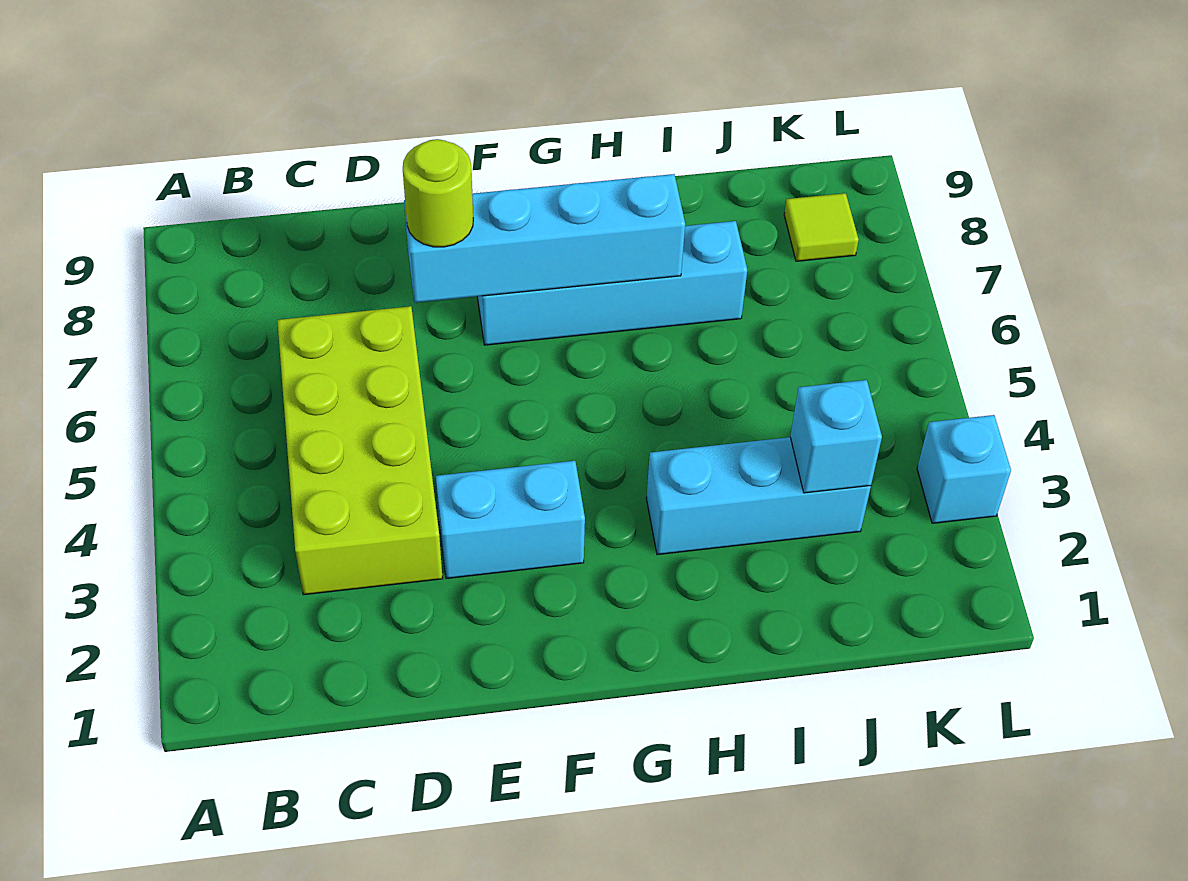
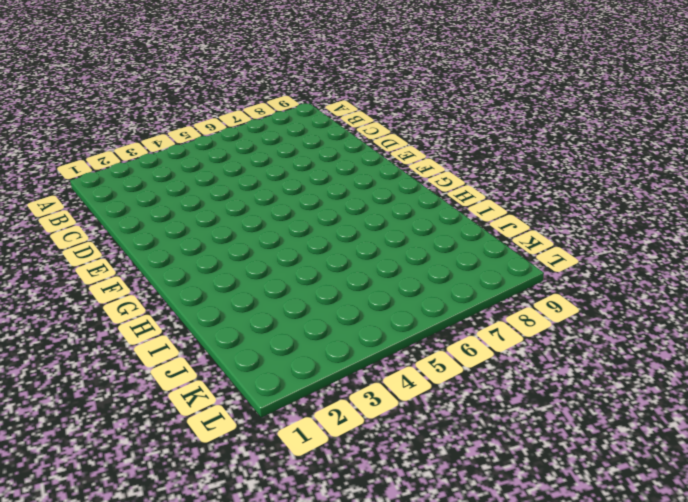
none -> lime 2x4 brick [277,306,443,595]
none -> cyan 1x2 brick [436,461,585,579]

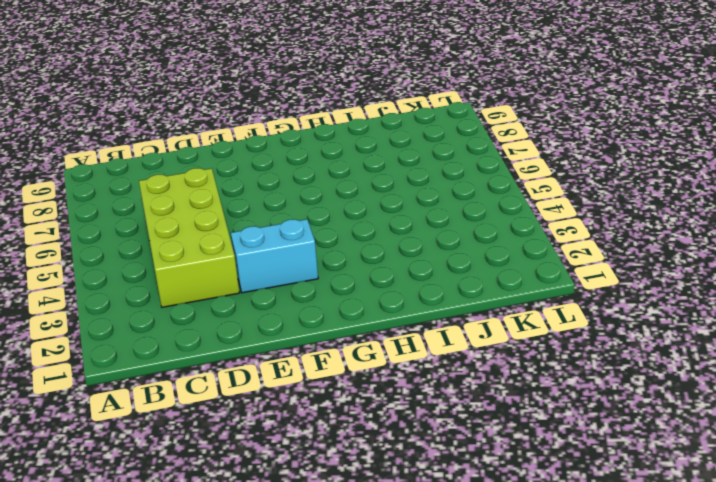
none -> cyan 1x4 brick [477,221,747,345]
none -> cyan 1x3 brick [646,437,871,555]

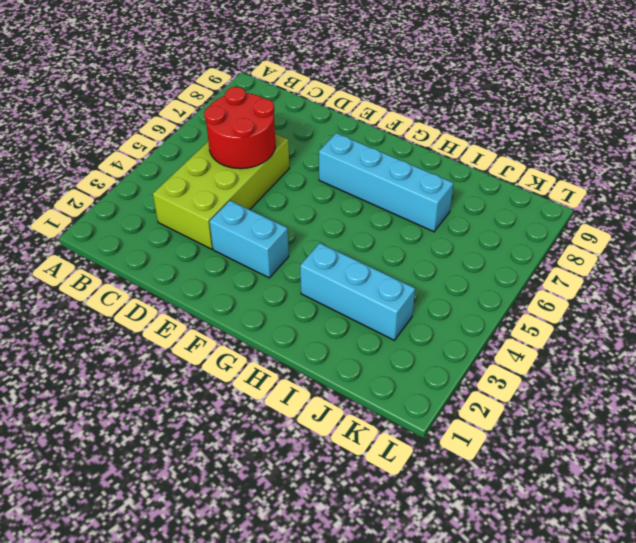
red 2x2 round brick [204,87,275,169] -> none
none -> lime 1x1 tile [784,193,859,261]
none -> cyan 1x1 brick [917,415,1011,523]

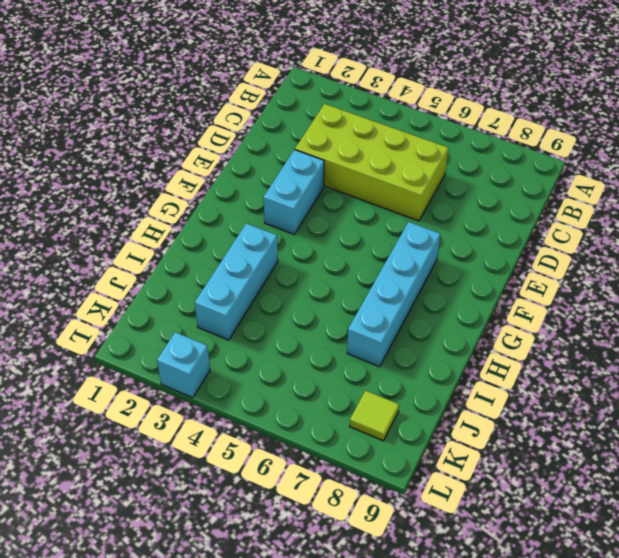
none -> cyan 1x4 brick [404,174,685,303]
none -> cyan 1x1 brick [790,380,882,493]

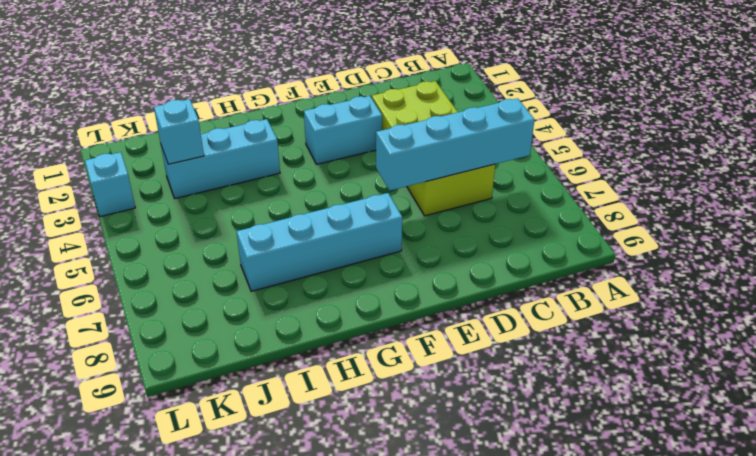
cyan 1x4 brick [376,98,534,191] -> cyan 1x4 brick moved to [404,174,685,303]
none -> lime 1x1 tile [784,193,859,261]
none -> lime 1x1 round brick [403,139,473,247]

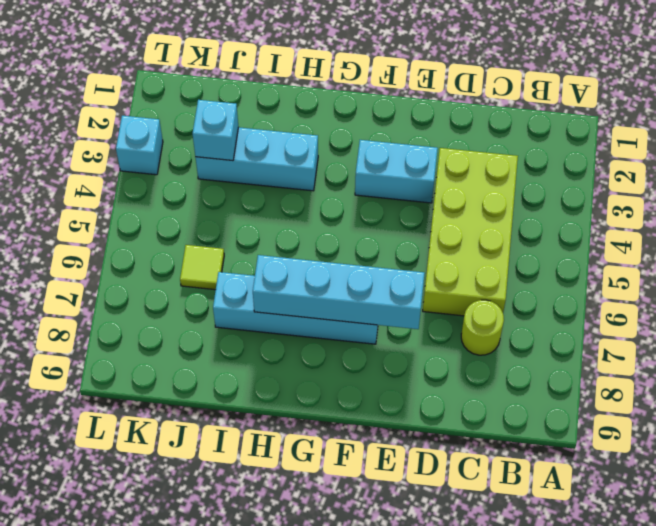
lime 1x1 round brick [461,300,504,355] -> lime 1x1 round brick moved to [403,139,473,247]
lime 1x1 tile [180,245,224,290] -> lime 1x1 tile moved to [784,193,859,261]

